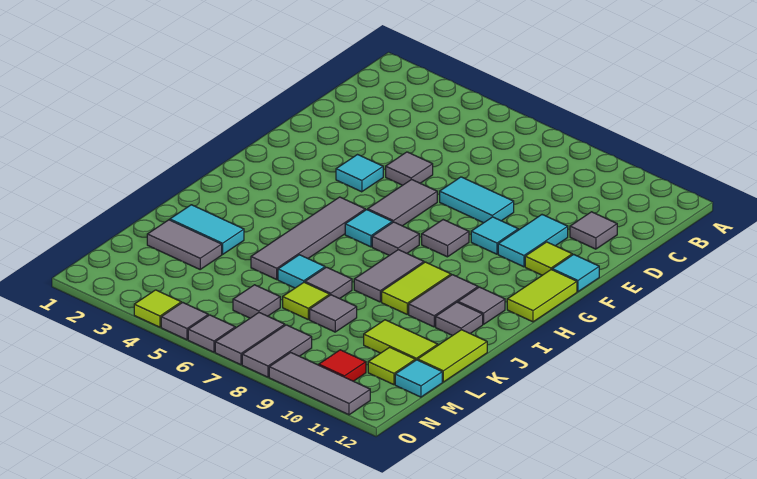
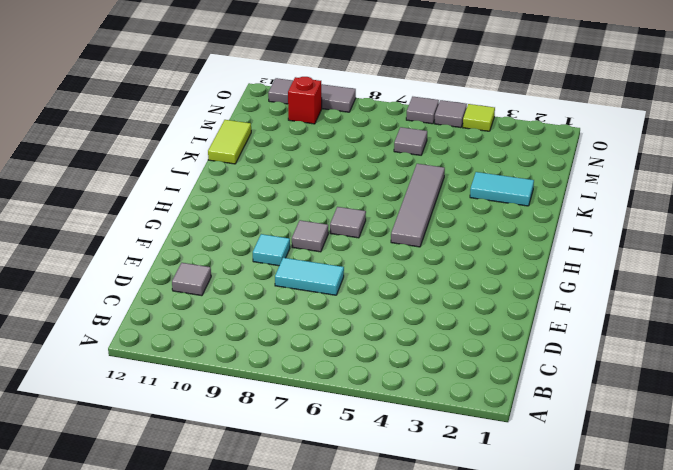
red 1x1 brick [288,77,322,124] -> red 1x1 tile [319,350,366,381]
none -> grey 1x1 tile [386,152,433,185]
none -> cyan 1x2 tile [498,215,568,267]
none -> cyan 1x1 tile [336,155,383,192]
none -> grey 1x2 tile [368,179,437,226]

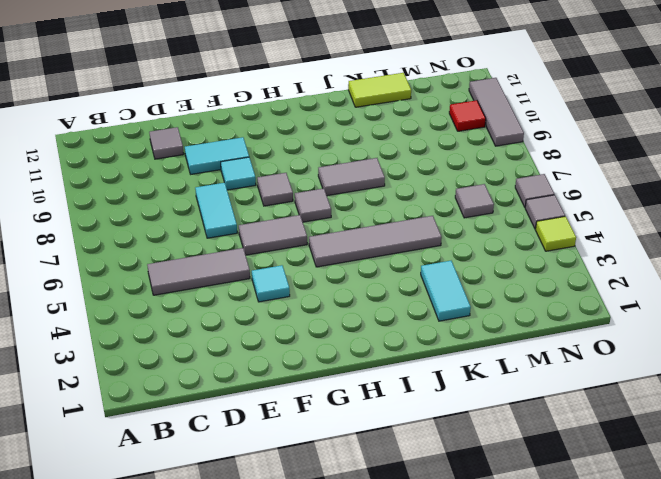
grey 1x3 tile [147,248,250,295] -> grey 1x1 tile [386,152,433,185]
none -> lime 1x1 tile [525,242,572,275]
none -> cyan 1x1 tile [552,254,599,292]
none -> lime 1x2 tile [507,270,577,322]
none -> cyan 1x1 tile [345,210,392,247]

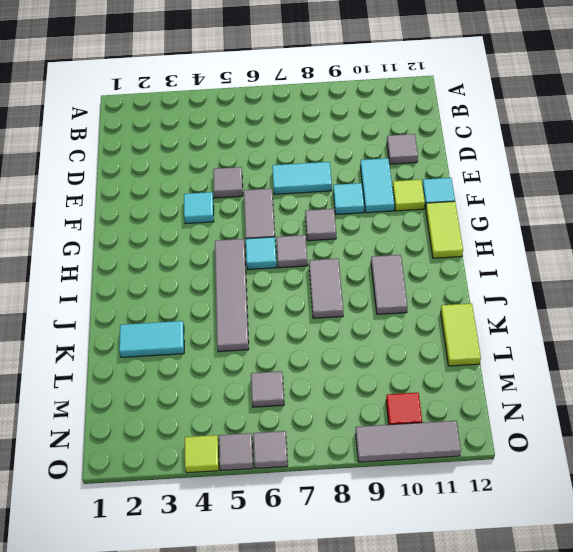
none -> lime 1x2 tile [382,262,451,314]
none -> grey 1x1 tile [458,287,505,324]
none -> grey 1x1 tile [436,302,483,336]
none -> cyan 1x1 tile [278,255,325,288]

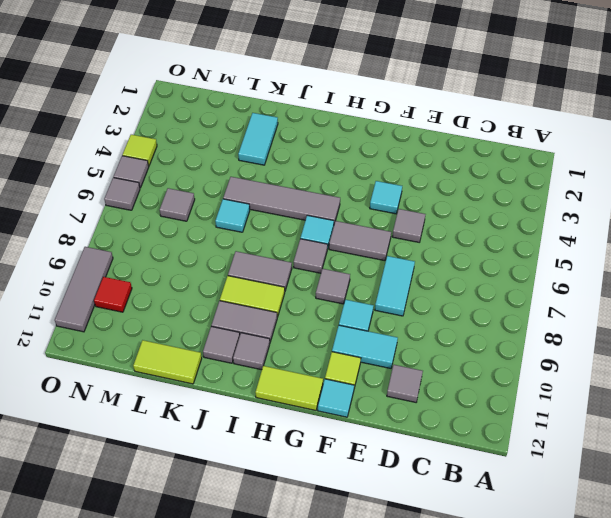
none -> grey 1x1 tile [305,267,352,299]
none -> grey 1x2 tile [147,220,222,269]
none -> lime 1x1 tile [283,282,330,319]
none -> grey 1x1 tile [310,295,357,332]

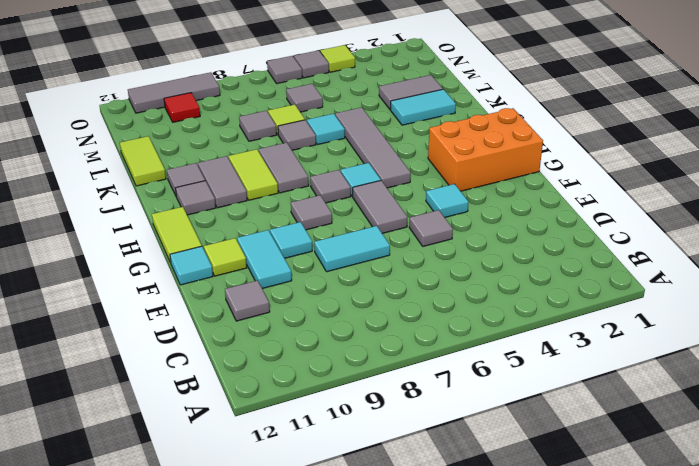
orange 2x3 brick [428,108,543,191] -> none
none -> lime 1x2 tile [364,320,438,360]
none -> lime 1x1 tile [368,347,415,385]
none -> cyan 1x1 tile [395,360,442,397]
none -> grey 1x2 tile [215,313,285,365]

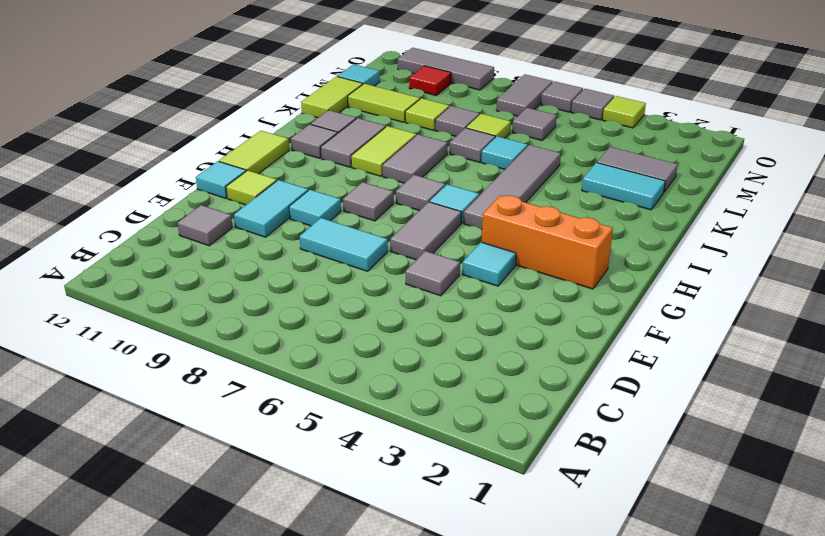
orange 1x3 brick [482,195,613,289] -> none
lime 1x1 tile [405,98,449,130] -> lime 1x1 tile moved to [368,347,415,385]
none -> grey 1x2 tile [242,325,312,377]

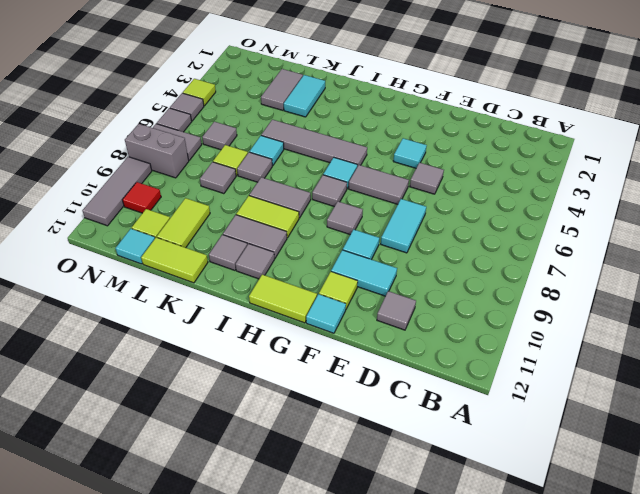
grey 1x2 brick [125,124,189,178] -> grey 1x2 tile [242,325,312,377]

